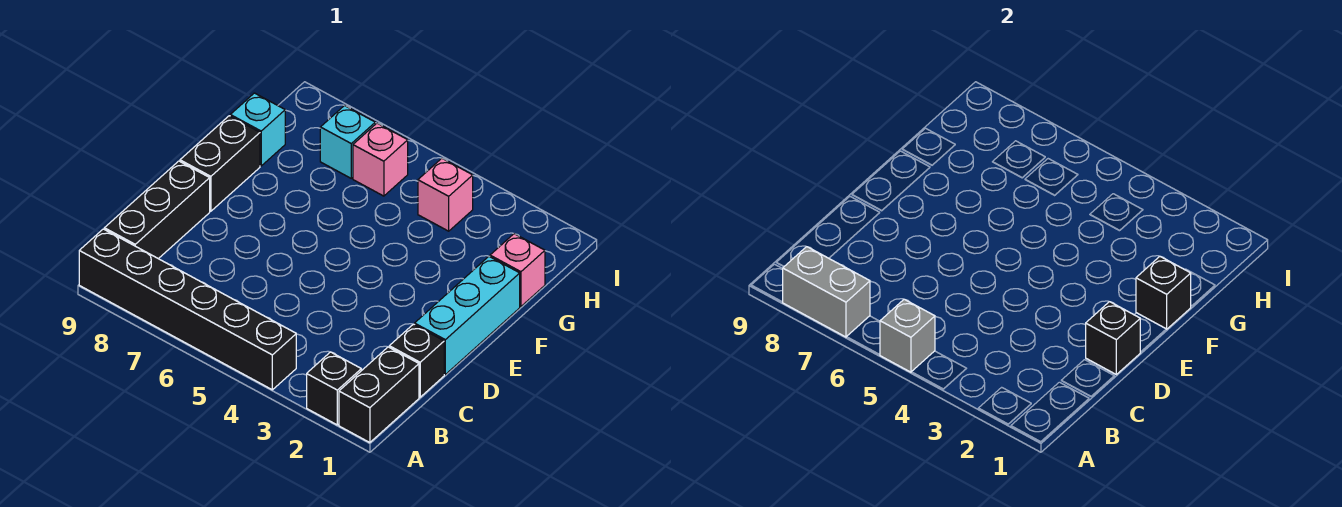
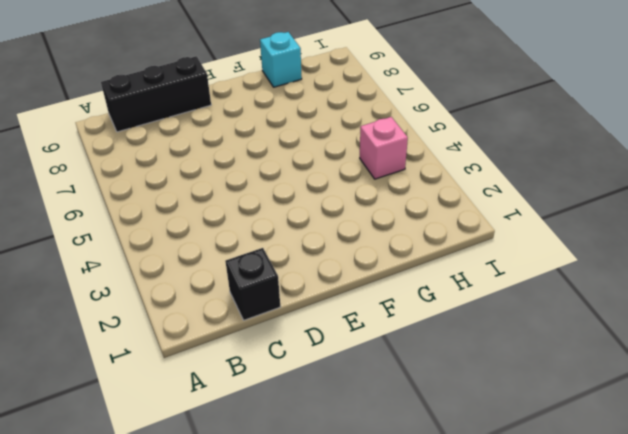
none -> black 1x2 brick [339,347,419,443]
none -> black 1x1 brick [307,352,361,425]
none -> black 1x6 brick [79,229,296,390]

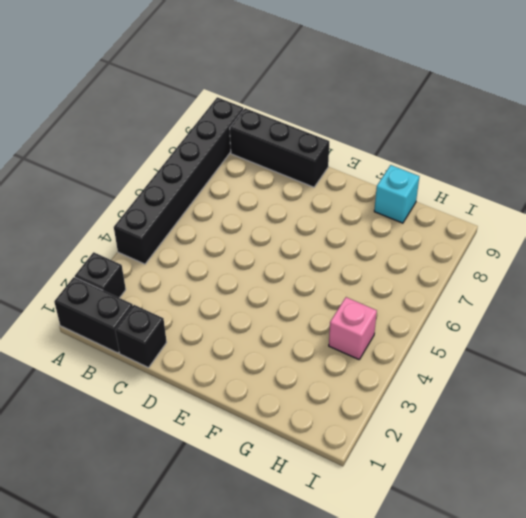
none -> cyan 1x3 brick [415,257,520,374]
none -> black 1x2 brick [180,116,260,211]
none -> pink 1x1 brick [490,234,545,307]

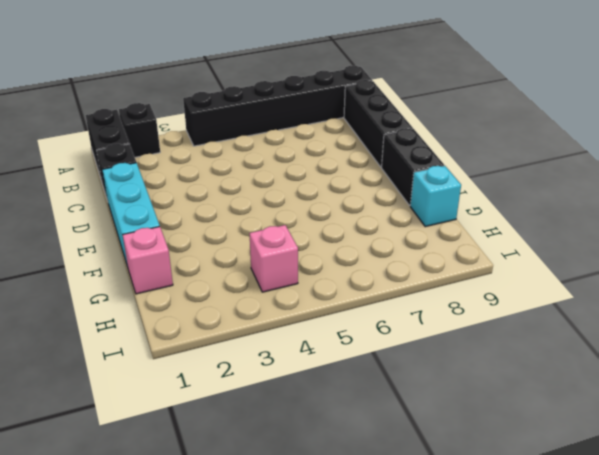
none -> pink 1x1 brick [353,123,408,196]
none -> cyan 1x1 brick [320,105,375,178]
none -> grey 1x1 brick [880,299,935,372]

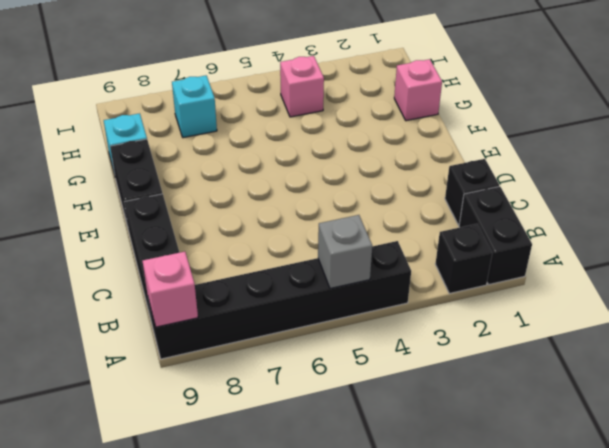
pink 1x1 brick [143,252,198,327] -> pink 1x1 brick moved to [353,123,408,196]
none -> cyan 1x3 brick [415,257,520,374]
none -> grey 1x2 brick [783,247,870,337]
none -> black 1x1 brick [1086,302,1140,374]

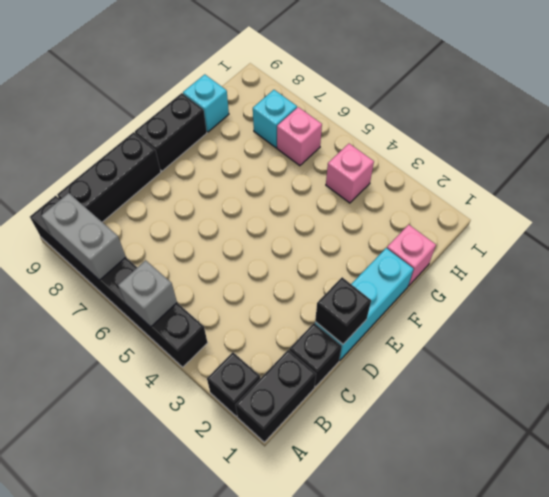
none -> black 1x1 brick [1136,257,1191,329]

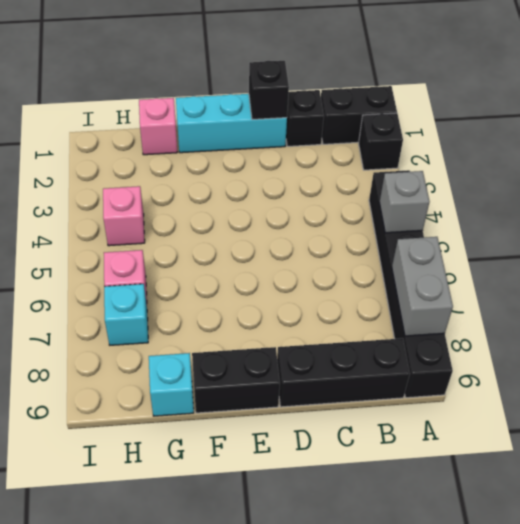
none -> black 1x1 brick [1136,257,1191,329]

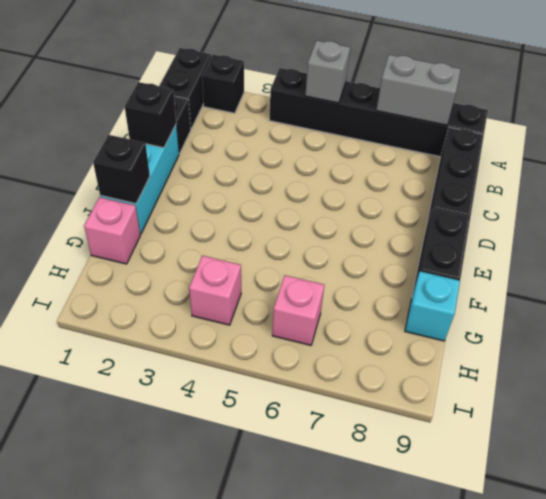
none -> cyan 1x1 brick [320,105,375,178]

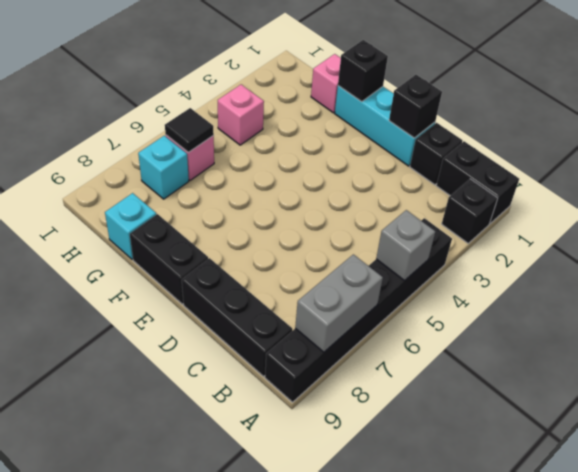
black 1x1 tile [165,108,214,152] -> none

